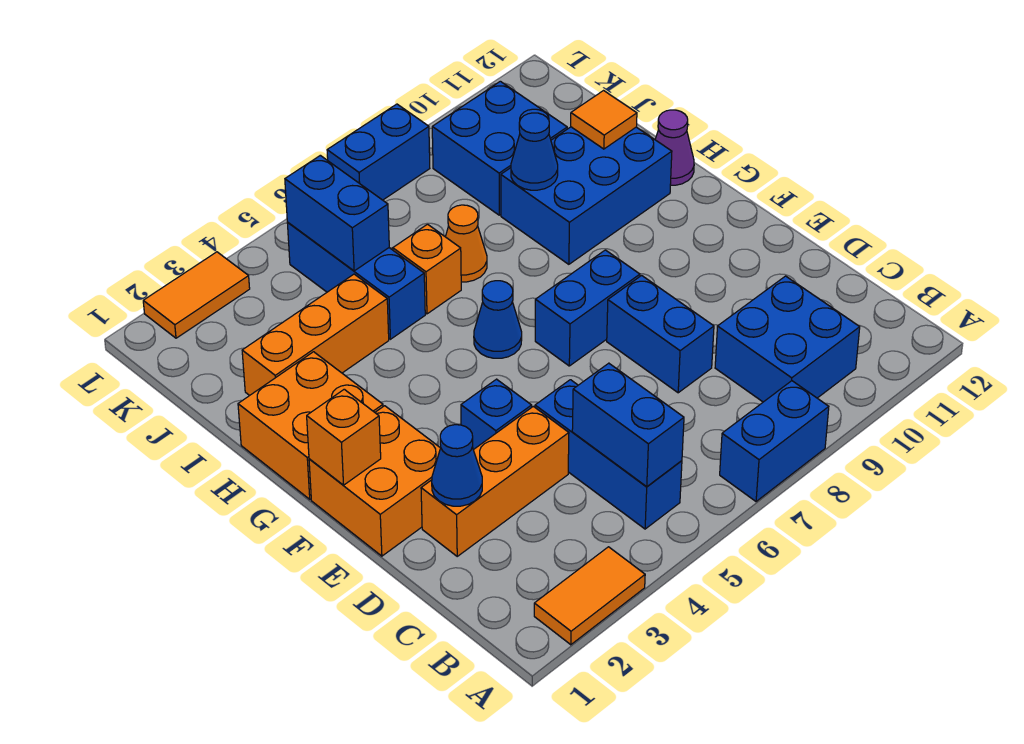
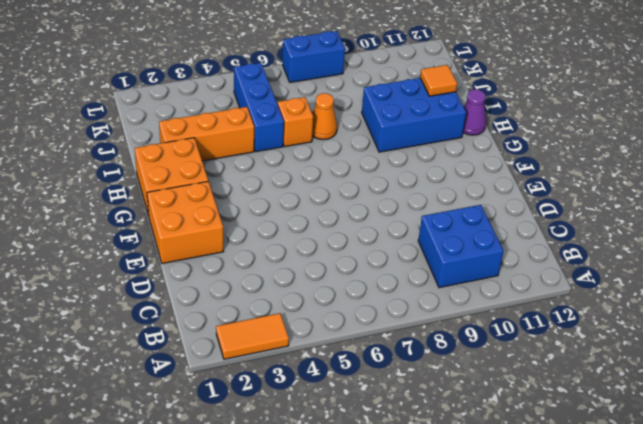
none -> blue 1x2 brick [720,381,829,502]
none -> blue 1x3 brick [535,380,682,529]
none -> orange 1x3 brick [421,406,569,556]

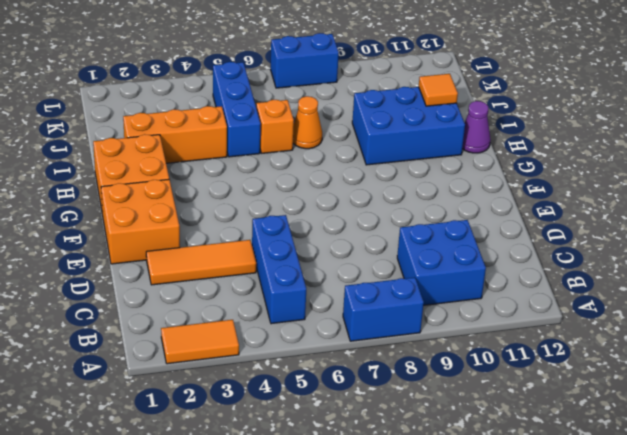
orange 1x3 tile [146,240,256,285] -> orange 1x3 brick [421,406,569,556]
none -> blue 1x2 brick [607,275,714,393]
none -> blue 1x1 brick [461,379,532,450]
none -> blue 1x2 brick [535,250,640,366]

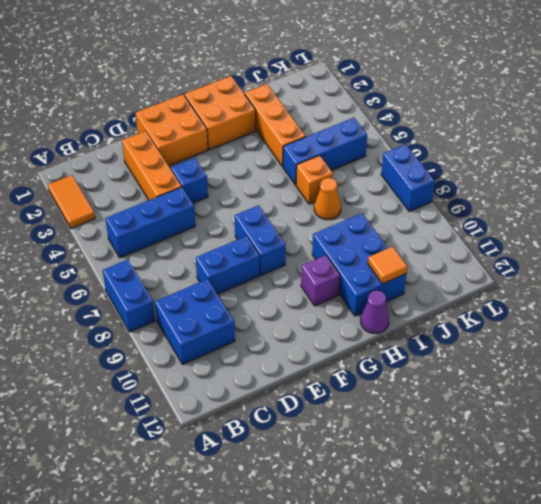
purple 1x1 brick [301,255,340,306] -> none
none -> blue 1x1 cone [474,281,522,358]
none -> blue 2x2 brick [432,81,567,215]
none -> orange 1x2 tile [143,252,250,338]

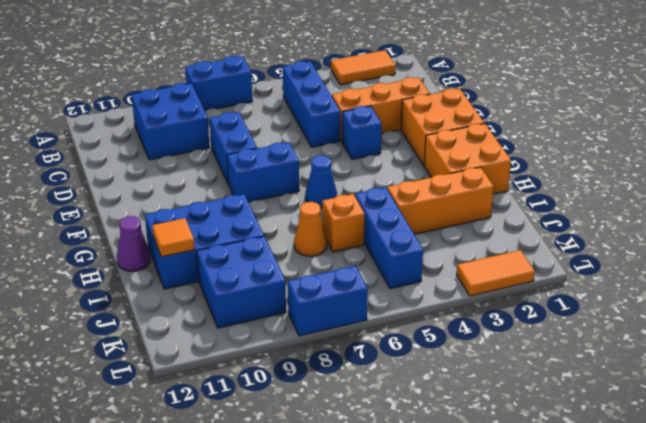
none -> blue 1x2 brick [572,363,684,487]
none -> blue 1x1 cone [432,425,482,506]
none -> orange 1x1 brick [307,389,381,485]

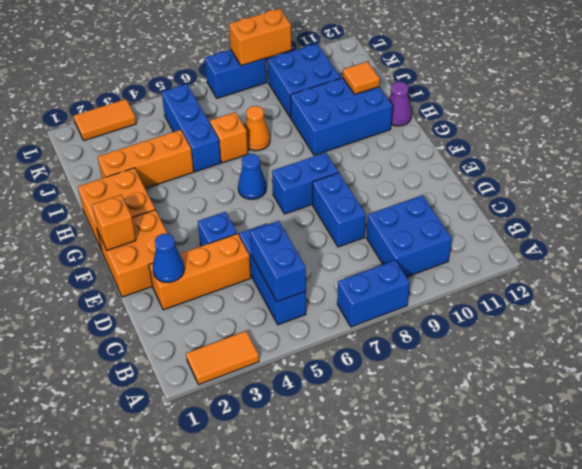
orange 1x2 brick [229,9,291,66] -> none
none -> blue 1x1 cone [511,113,558,190]
none -> blue 1x2 brick [285,155,389,271]

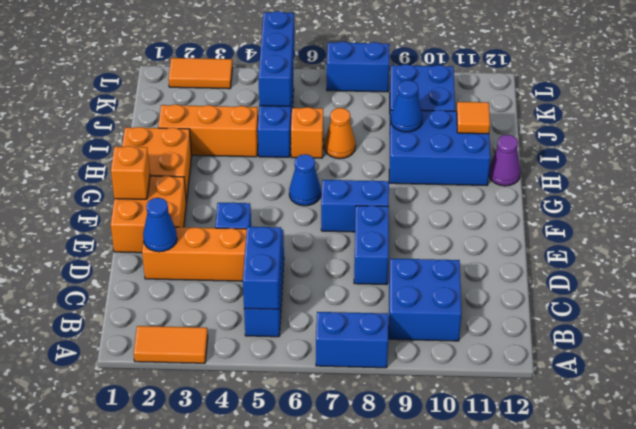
blue 1x3 brick [258,11,294,106] -> blue 1x2 brick [285,155,389,271]

